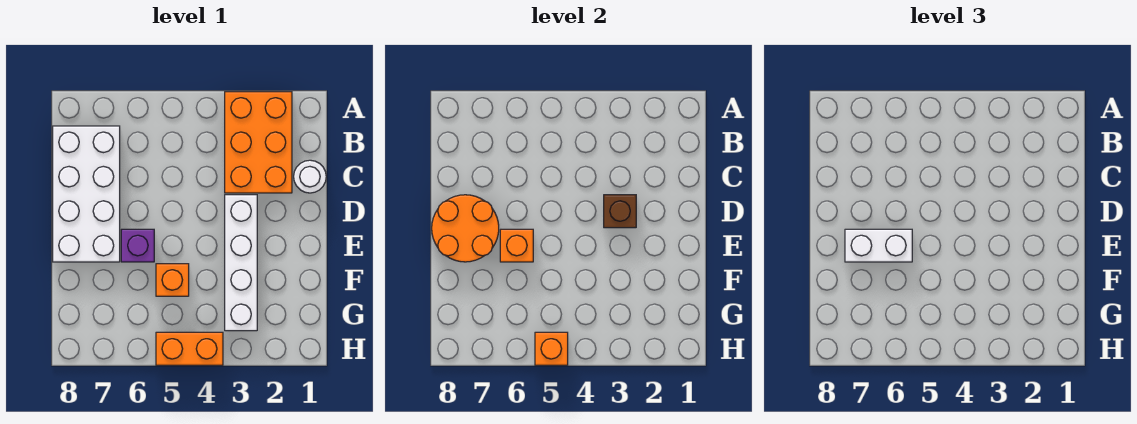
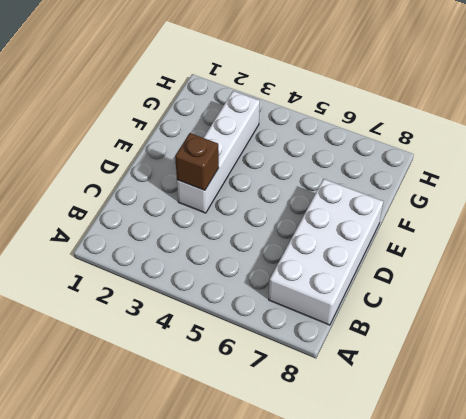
none -> orange 2x3 brick [225,92,292,193]
none -> white 1x1 round brick [294,160,326,193]
none -> purple 1x1 brick [121,229,154,262]

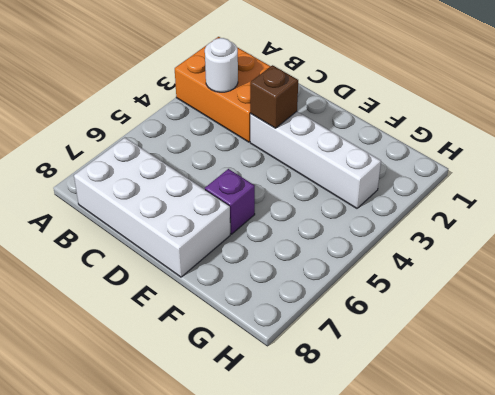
white 1x1 round brick [205,38,238,92] -> white 1x1 round brick moved to [294,160,326,193]
none -> orange 1x1 brick [156,264,189,296]
none -> orange 1x2 brick [156,332,223,365]
none -> orange 2x2 round brick [432,195,499,262]

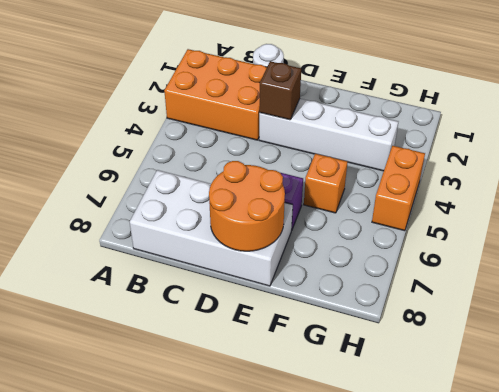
none -> orange 1x1 brick [500,229,533,262]
none -> orange 1x1 brick [535,332,568,365]
none -> white 1x2 brick [845,229,912,262]

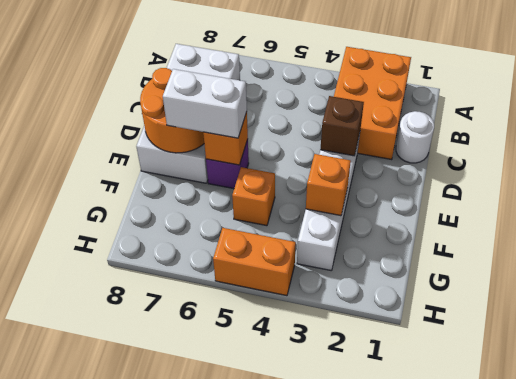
orange 1x1 brick [306,154,351,216] -> orange 1x1 brick moved to [535,332,568,365]

